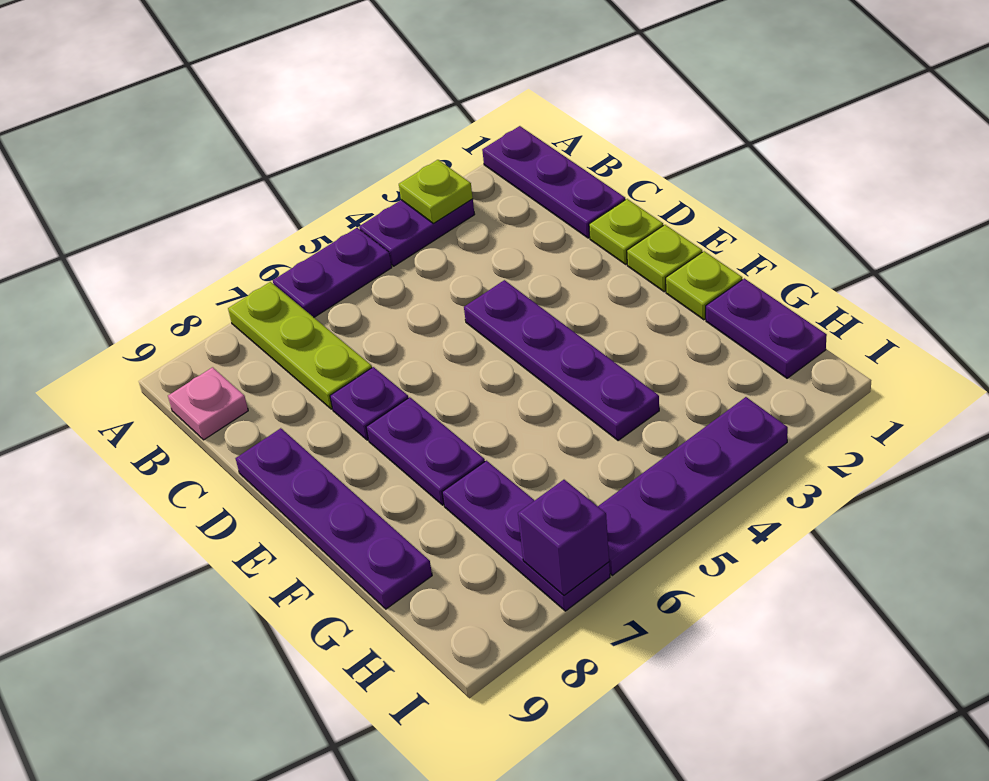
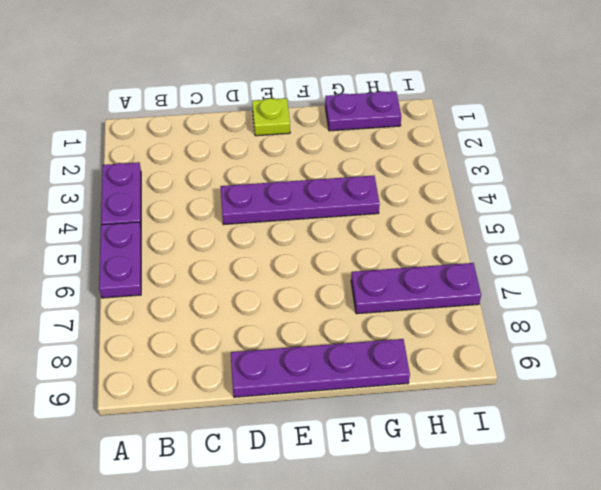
none -> purple 1x3 plate [482,126,625,238]
none -> lime 1x3 plate [228,282,372,409]
none -> pink 1x1 plate [168,367,248,440]

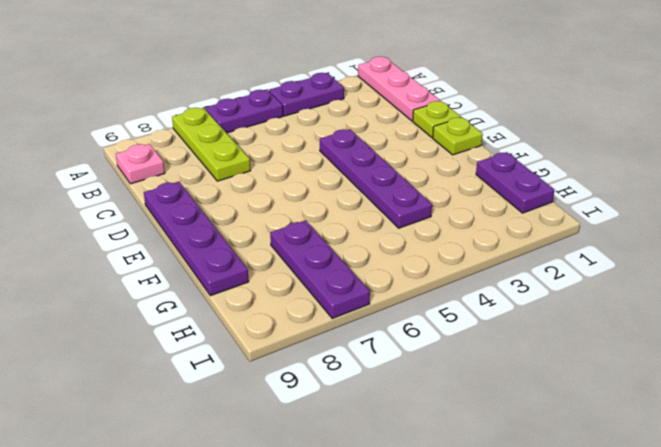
pink 1x3 plate [358,57,440,121] -> purple 1x3 plate [482,126,625,238]
none -> purple 1x1 plate [330,367,408,440]
none -> purple 1x2 plate [366,397,485,505]
none -> lime 1x1 plate [666,251,742,320]

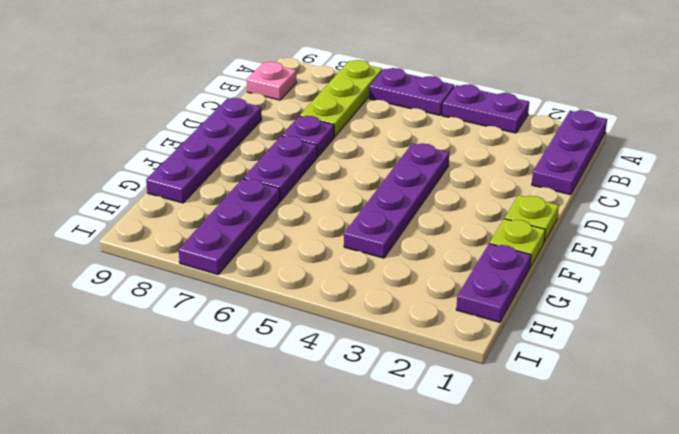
none -> lime 1x1 plate [589,199,663,264]
none -> purple 1x4 plate [598,397,788,575]
none -> lime 1x1 plate [399,160,473,223]

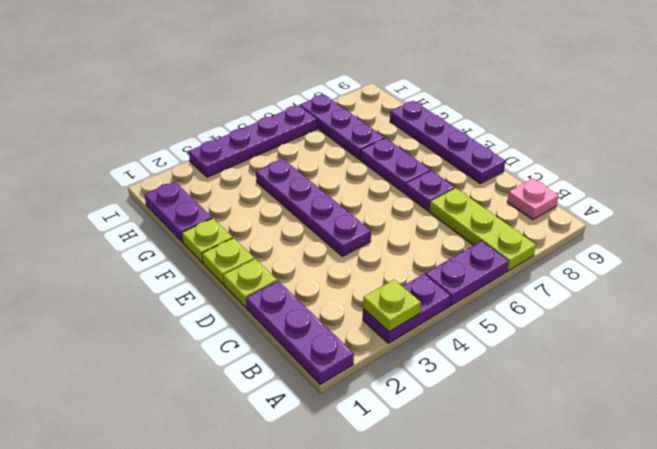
none -> purple 1x1 brick [518,480,609,595]

